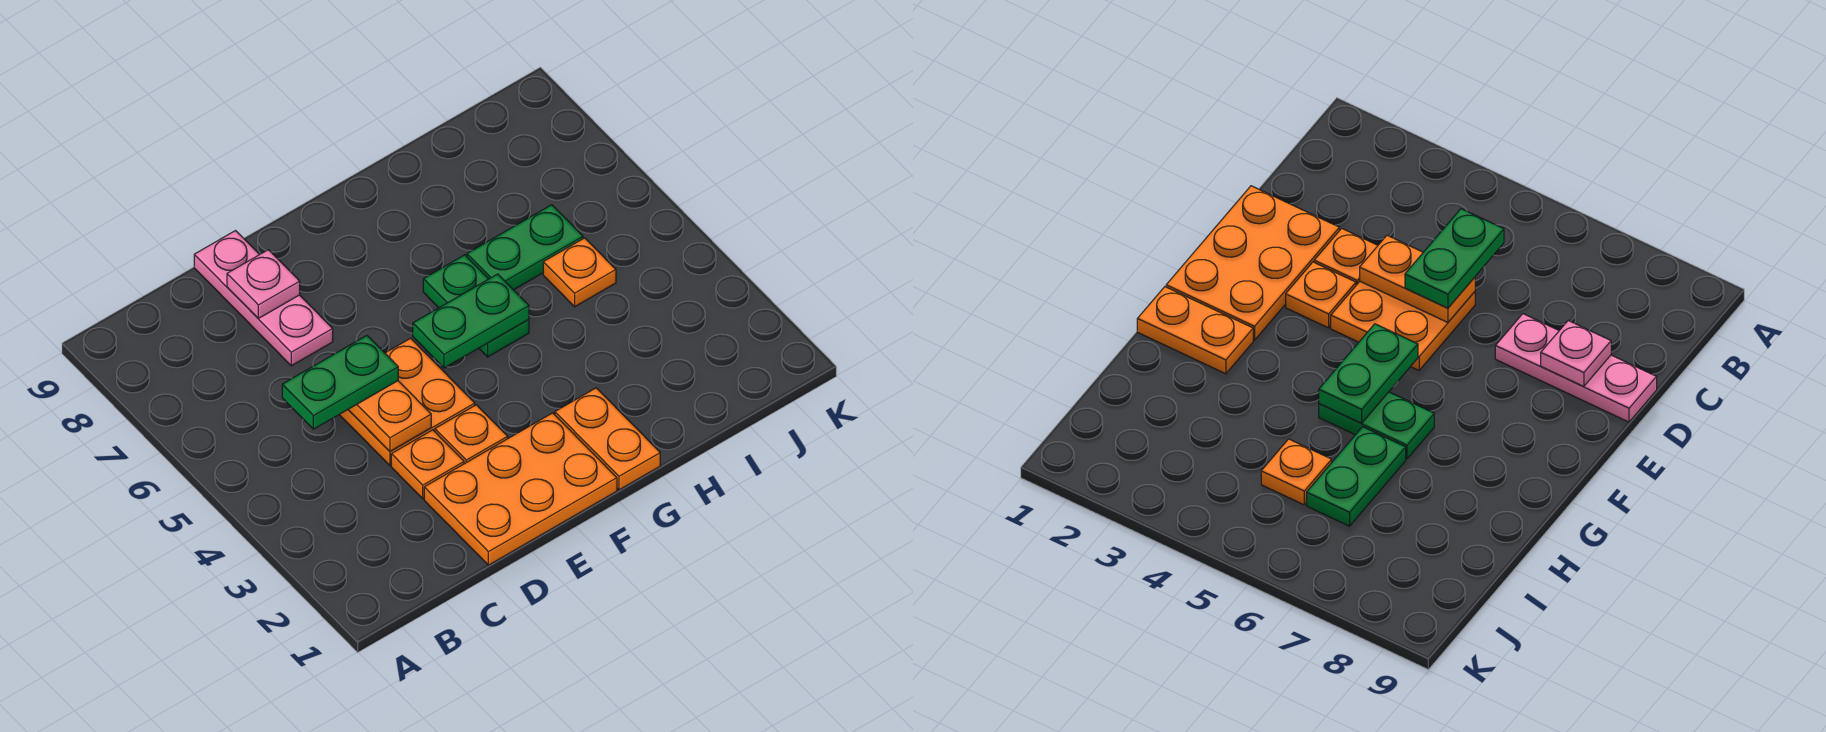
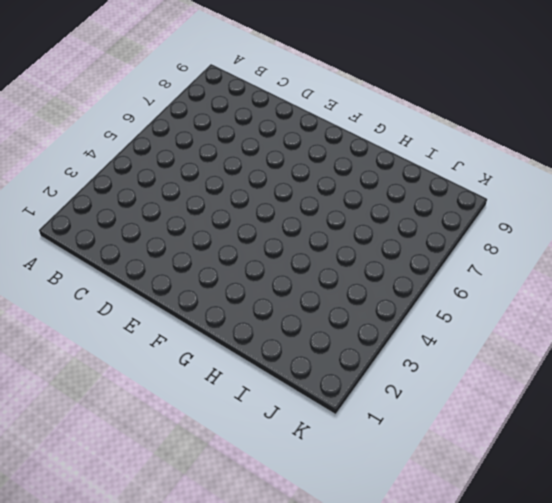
none -> orange 2x3 plate [424,413,617,565]
none -> orange 1x1 plate [391,430,464,499]
none -> orange 2x2 plate [339,338,475,465]

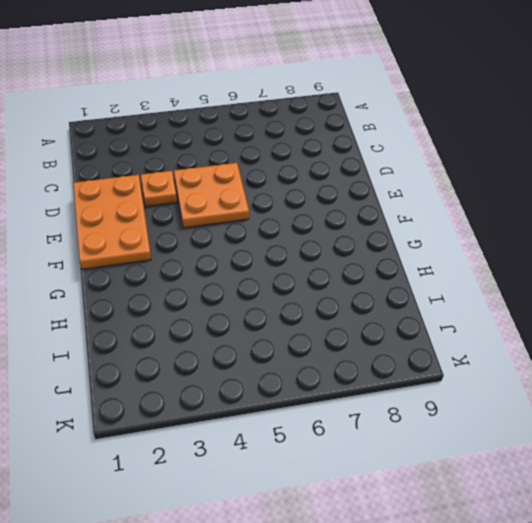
none -> pink 1x3 plate [194,231,333,366]
none -> orange 1x1 plate [435,405,508,464]
none -> orange 1x2 plate [555,388,660,490]

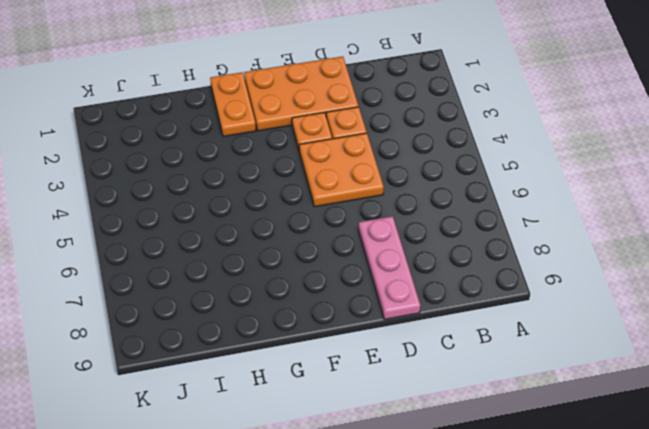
none -> green 1x2 plate [423,255,529,357]
none -> green 1x2 plate [467,205,583,290]
none -> orange 1x1 plate [543,238,616,307]

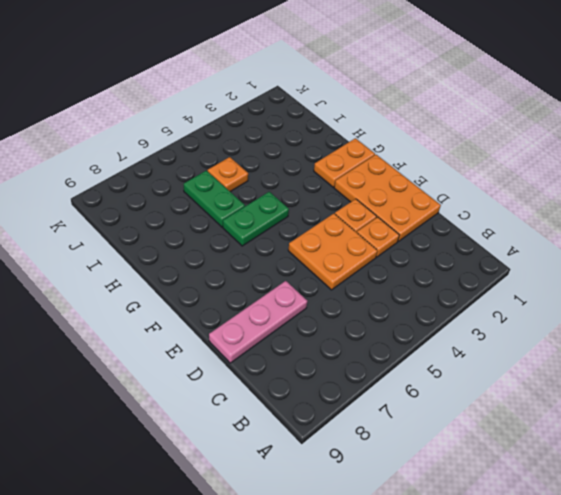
none -> orange 1x2 plate [348,381,431,451]
none -> pink 1x1 plate [227,250,300,318]
none -> green 1x2 plate [413,274,529,368]

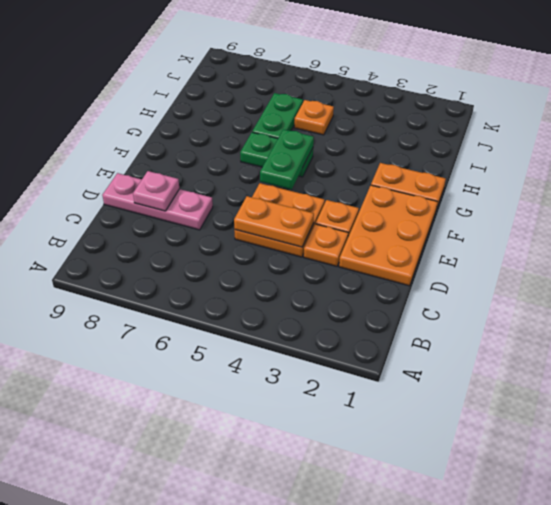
none -> green 1x2 plate [282,336,398,429]

